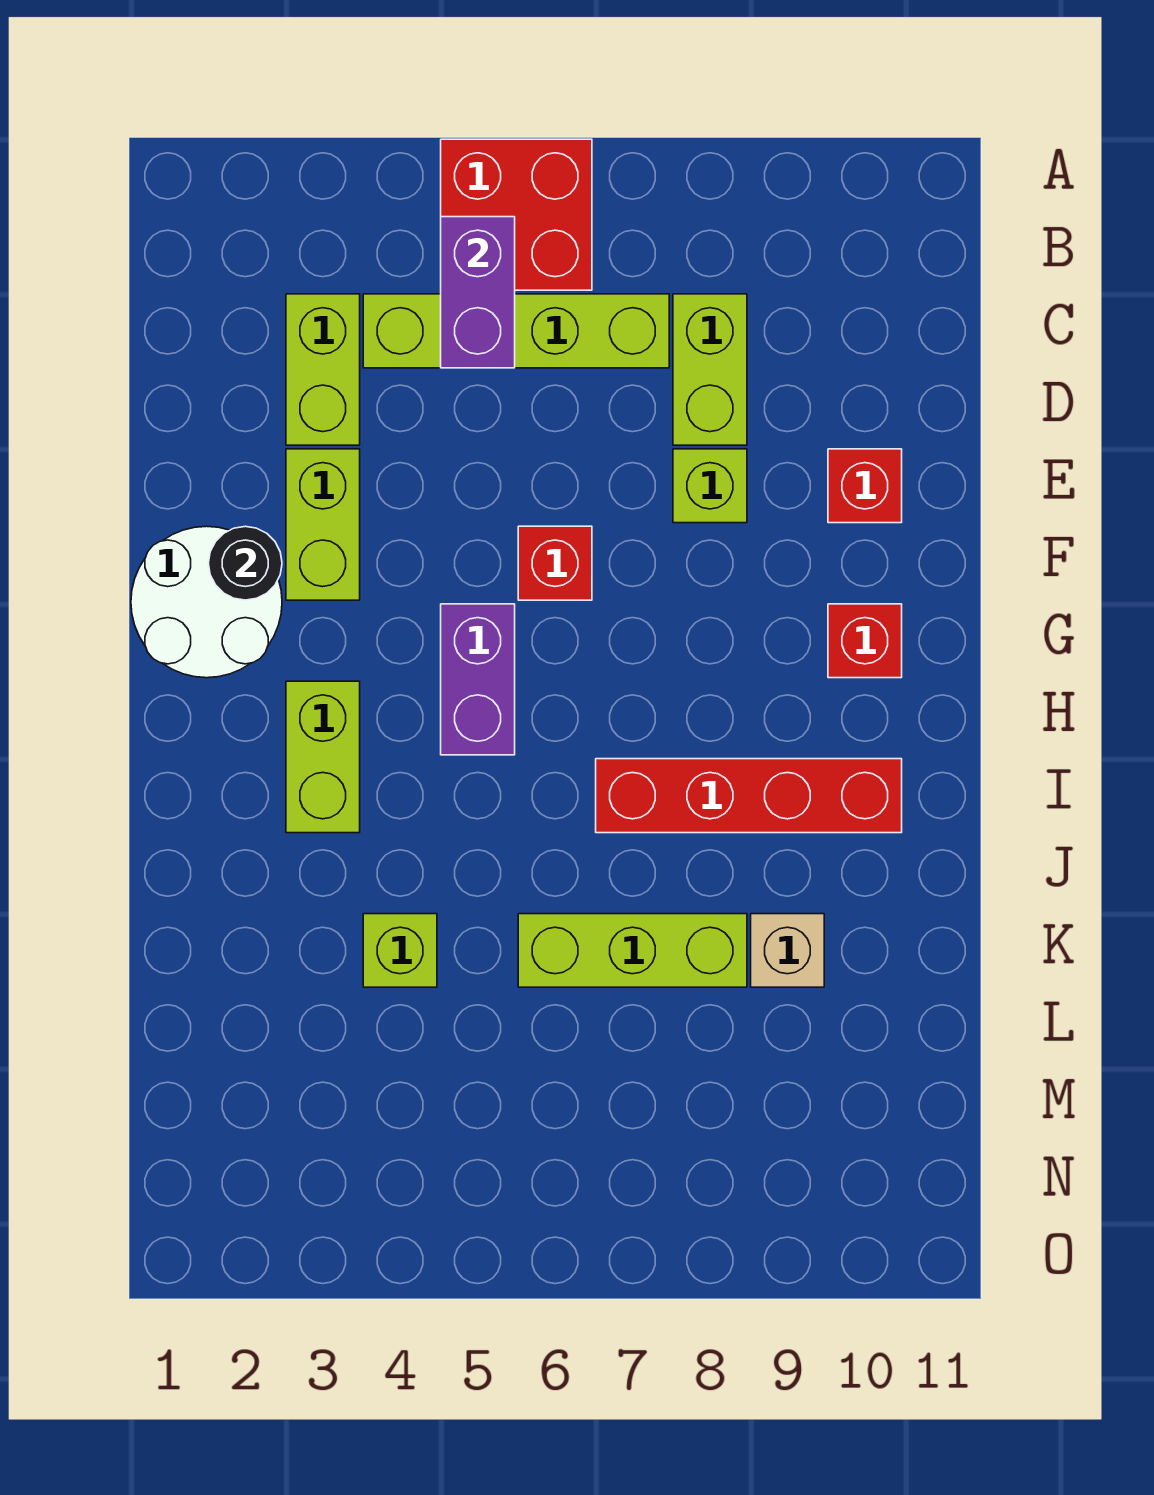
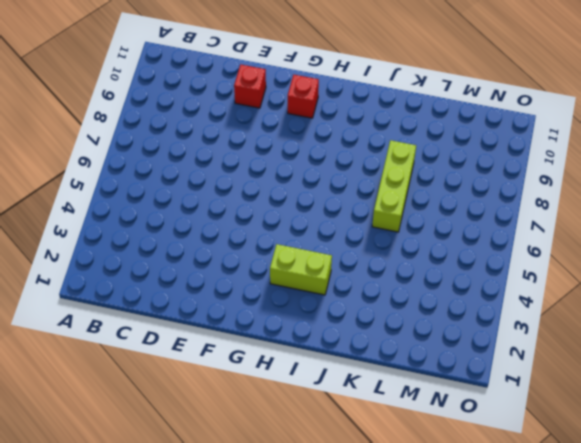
none -> red 2x2 brick [441,139,592,290]
none -> lime 1x2 brick [286,294,360,445]
none -> lime 1x4 brick [363,294,669,368]

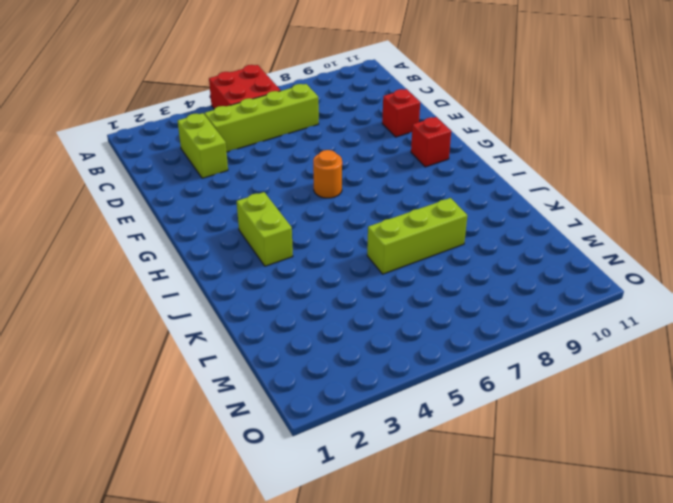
orange 1x1 round brick [313,150,342,198] -> none
none -> lime 1x2 brick [673,294,747,445]
none -> lime 1x2 brick [286,449,360,600]
none -> lime 1x1 brick [673,449,747,523]

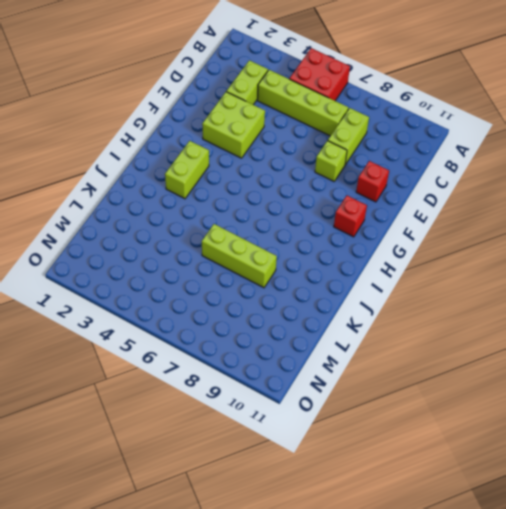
lime 2x2 brick [202,92,265,158] -> lime 1x2 brick [286,449,360,600]
none -> white 2x2 round brick [131,526,282,678]
none -> red 1x1 brick [518,526,592,600]
none -> purple 1x2 brick [441,604,515,755]

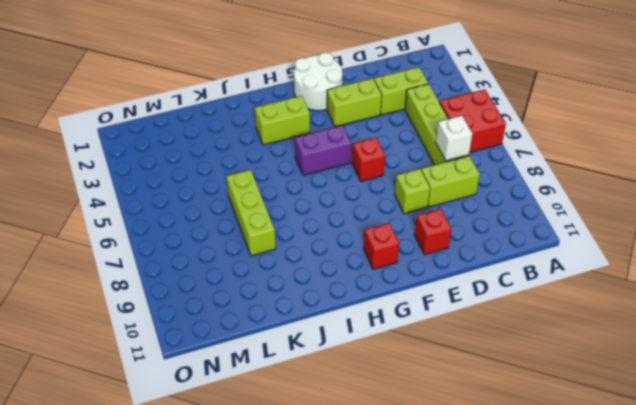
white 1x1 brick [436,116,472,161] -> none
none -> red 1x4 brick [596,759,902,833]
none -> lime 1x1 brick [363,914,437,987]
none -> tan 1x1 brick [751,914,824,987]

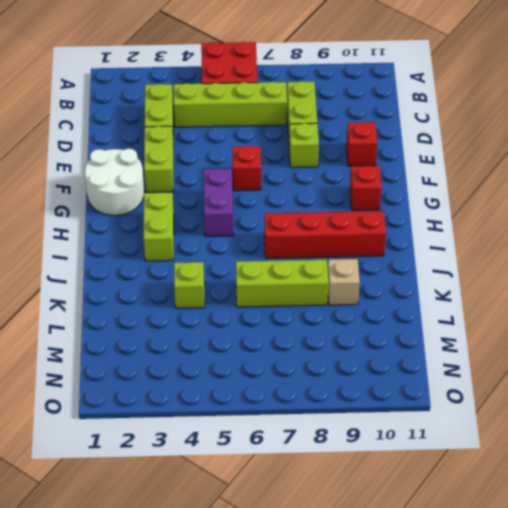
none -> purple 1x2 brick [441,217,515,368]
none -> black 1x1 round brick [208,526,282,600]

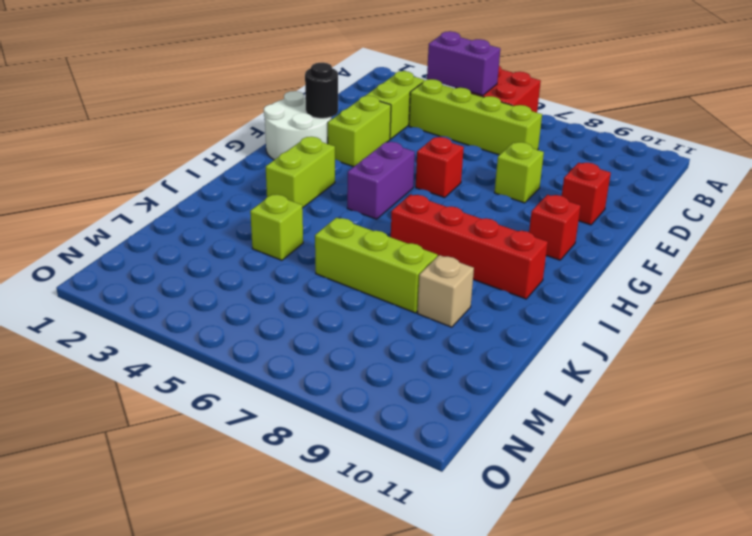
purple 1x2 brick [427,31,500,95] -> purple 1x2 brick turned to [441,217,515,368]
none -> lime 1x2 brick [673,294,747,445]

